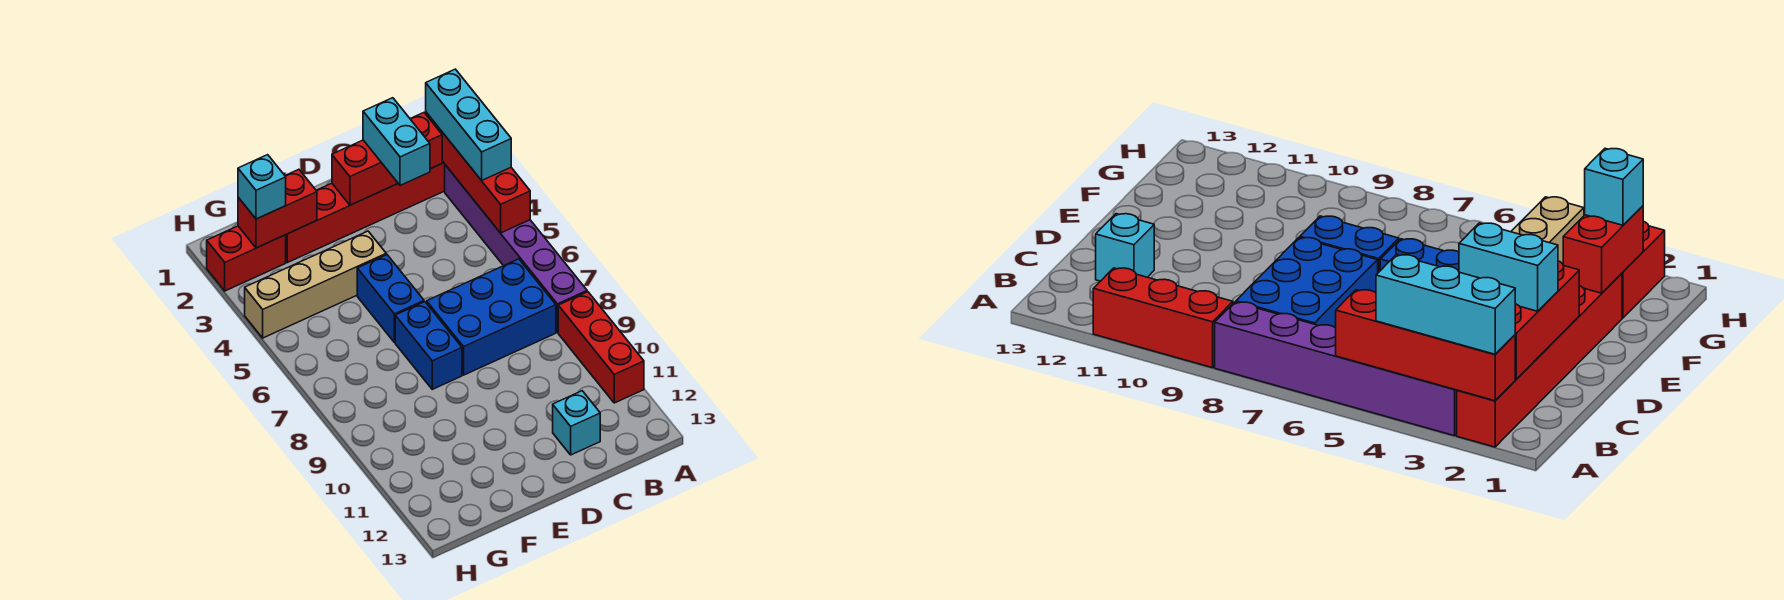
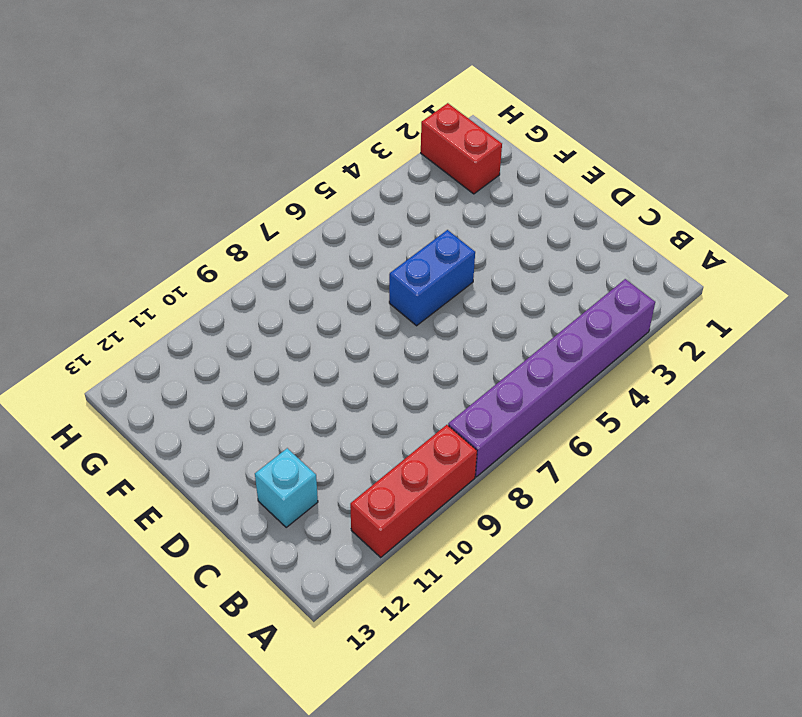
none -> red 1x6 brick [286,161,445,263]
none -> blue 2x3 brick [427,259,556,375]
none -> tan 1x4 brick [245,231,386,338]

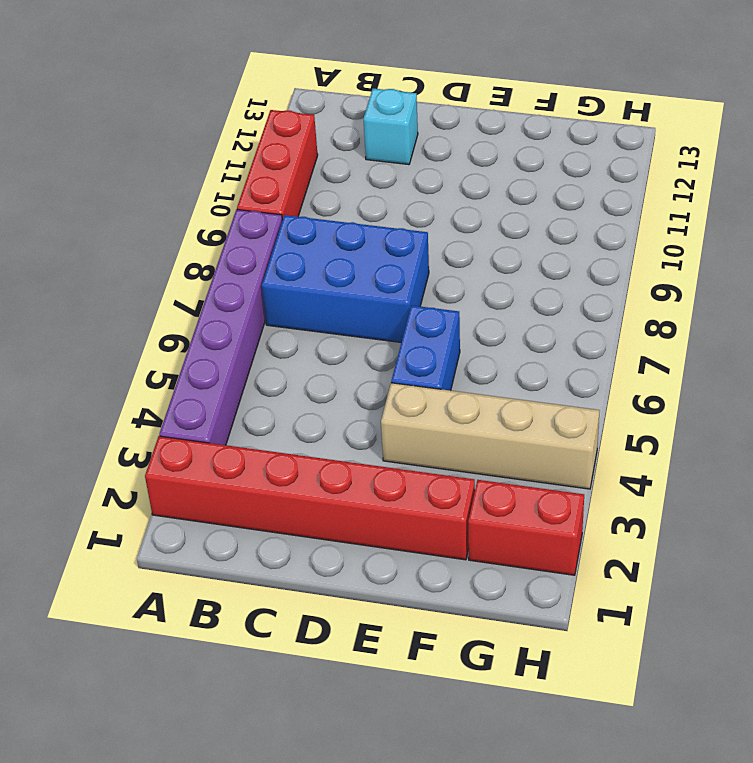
none -> blue 1x2 brick [395,302,462,389]
none -> red 1x4 brick [426,112,530,233]
none -> red 1x3 brick [332,113,442,205]

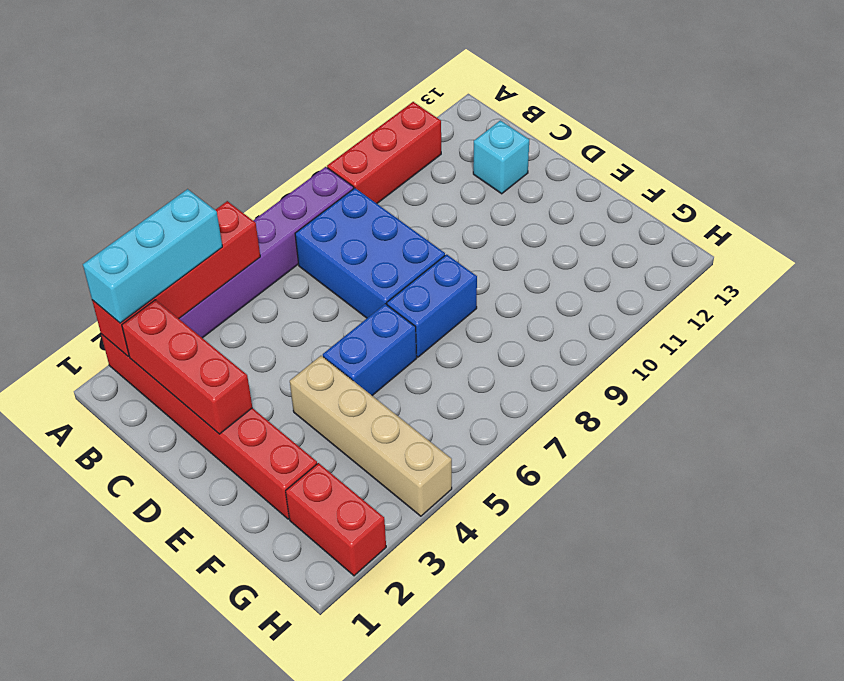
none -> red 1x2 brick [238,169,317,248]
none -> cyan 1x2 brick [363,98,430,185]
none -> cyan 1x1 brick [238,155,286,219]

